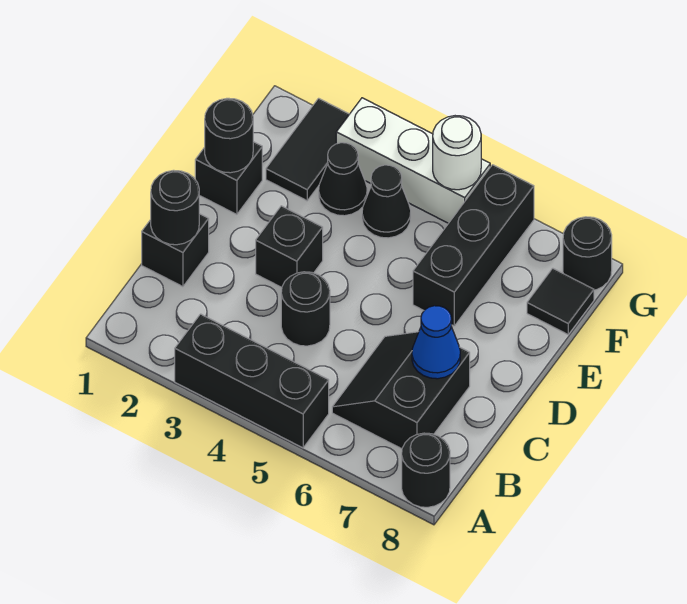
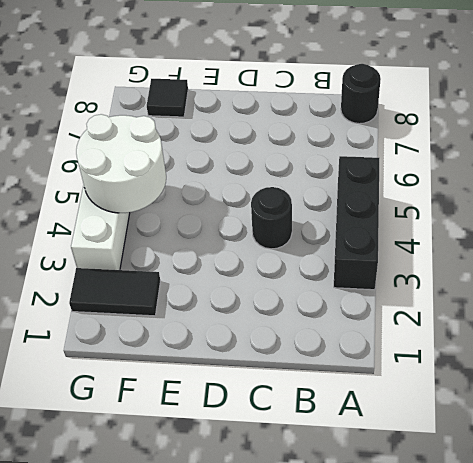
white 2x2 round brick [76,114,166,213] -> white 1x1 round brick [433,116,481,190]
none -> black 2x2 slope [332,332,470,449]
none -> black 1x1 brick [142,214,209,287]
none -> black 1x1 brick [256,206,323,287]

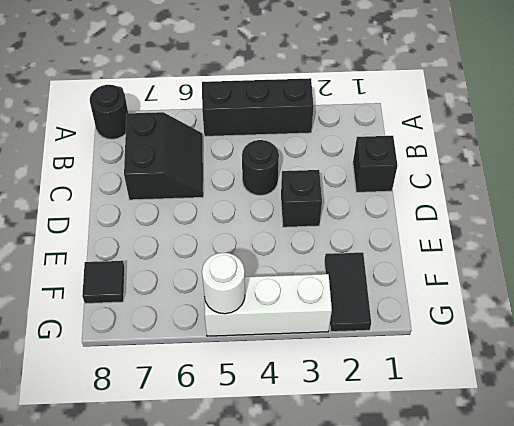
none -> black 1x1 brick [195,142,262,214]
none -> black 1x3 brick [413,165,534,326]
none -> black 1x1 cone [319,143,367,216]

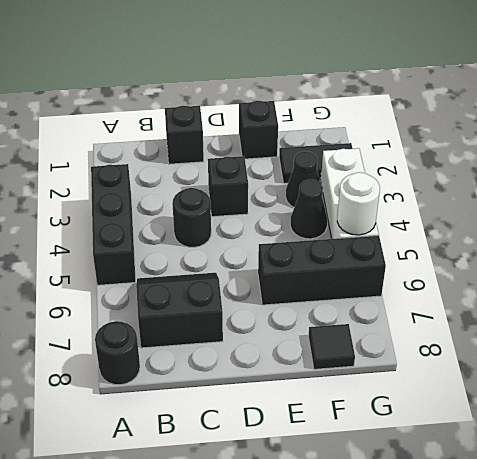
none -> black 1x1 round brick [563,217,612,290]
none -> black 1x1 round brick [151,170,199,245]
none -> blue 1x1 cone [412,306,460,379]

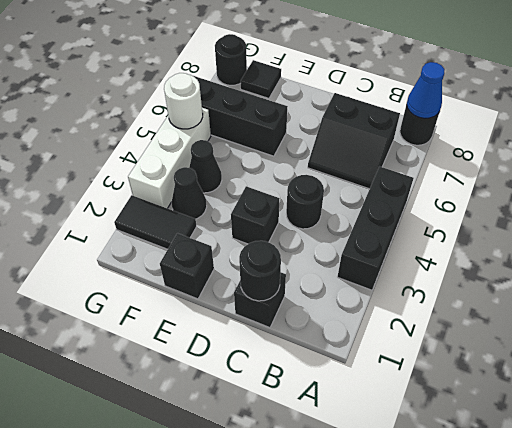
blue 1x1 cone [407,62,445,118] -> blue 1x1 cone moved to [412,306,460,379]
none -> black 1x1 round brick [205,98,253,173]

